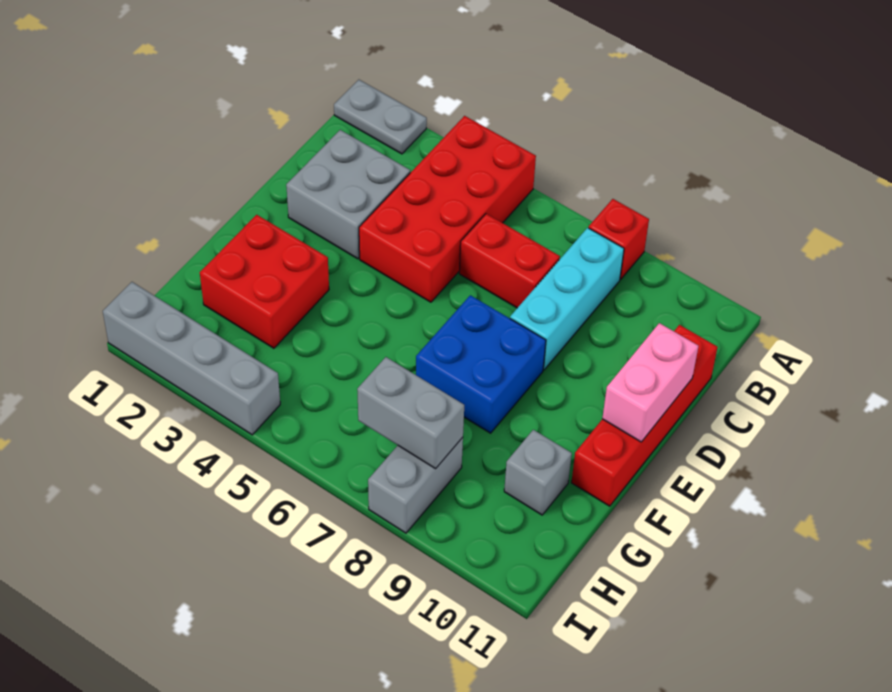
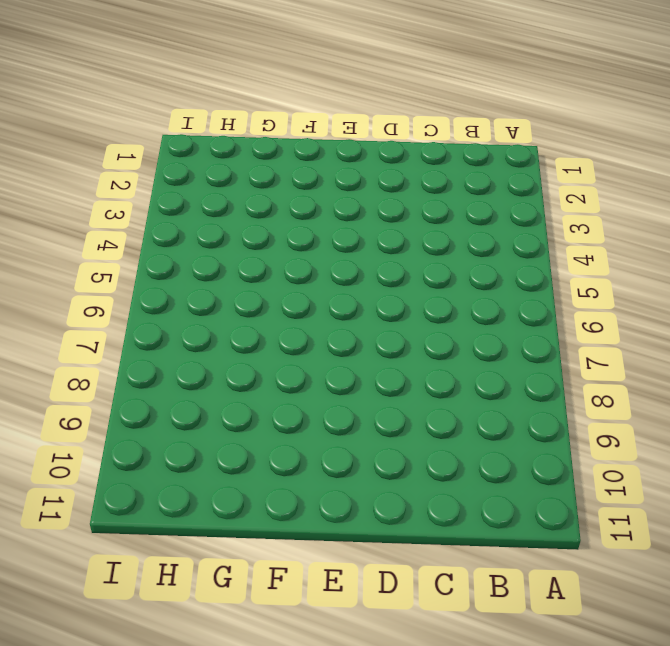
none -> grey 1x2 plate [334,80,427,154]
none -> red 2x4 brick [359,116,536,302]
none -> red 1x1 brick [589,199,649,279]

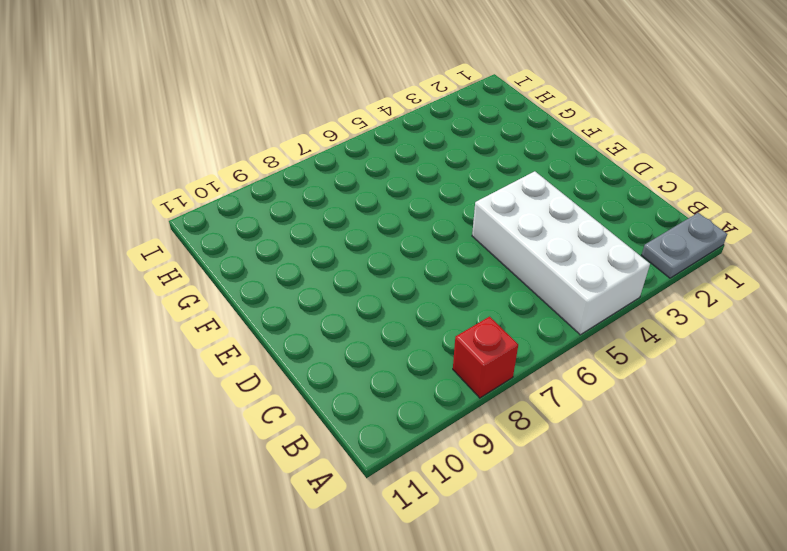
white 2x4 brick [472,171,650,335] -> red 2x4 brick [359,116,536,302]
none -> cyan 1x3 brick [510,228,624,370]
none -> grey 2x2 brick [286,130,410,259]
none -> red 1x2 brick [459,214,560,308]

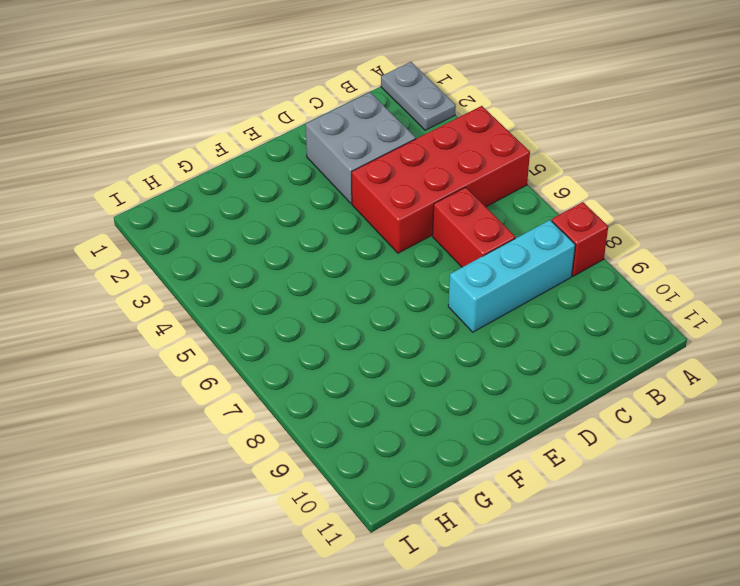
none -> red 1x4 brick [571,325,718,506]
none -> blue 2x2 brick [416,295,546,433]
none -> red 2x2 brick [200,215,329,348]

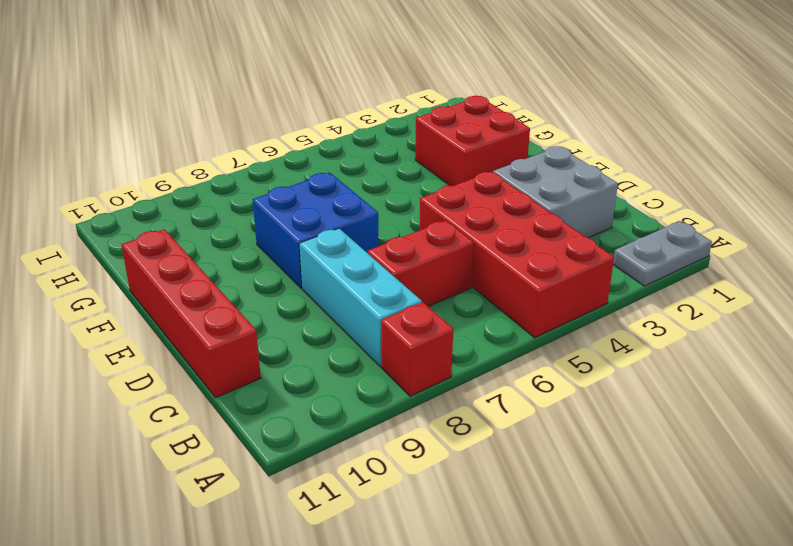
none -> grey 1x1 brick [504,430,572,515]
none -> grey 1x2 brick [368,437,463,533]
none -> grey 1x4 brick [103,282,280,435]

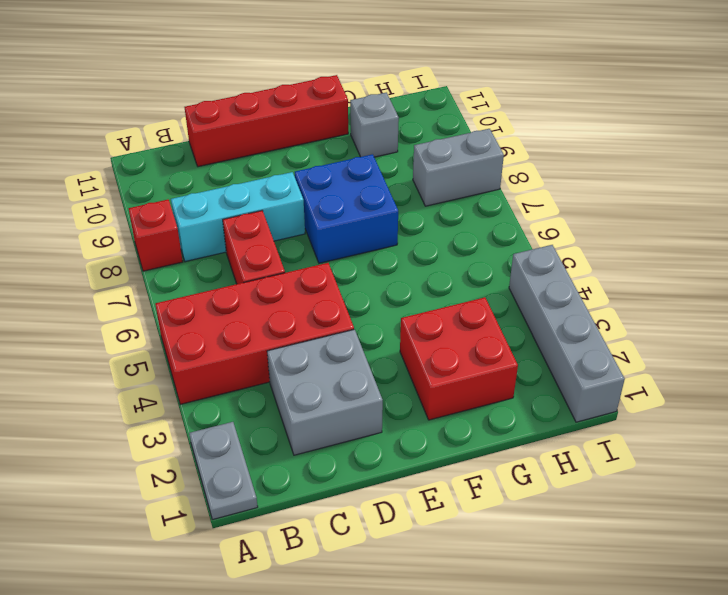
none -> pink 1x2 brick [602,323,698,442]
none -> grey 1x2 brick [357,357,464,469]

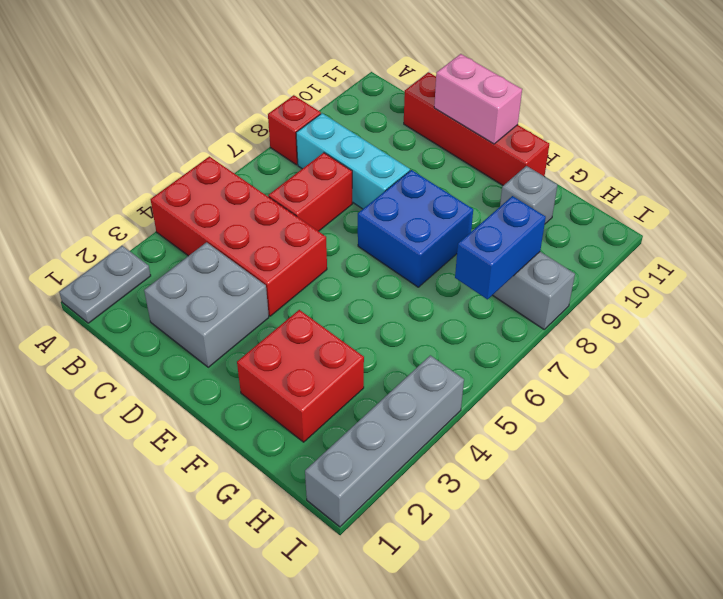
blue 1x2 brick [455,196,546,299] -> grey 1x2 brick [357,357,464,469]

